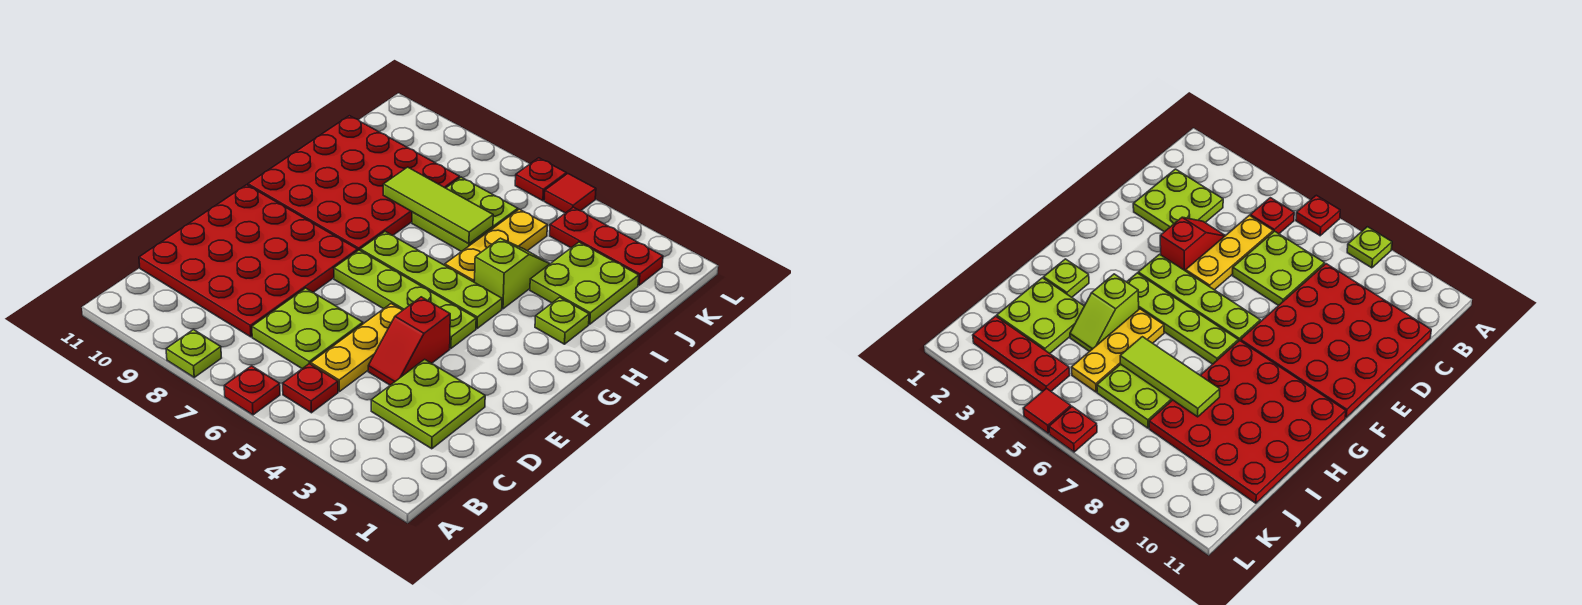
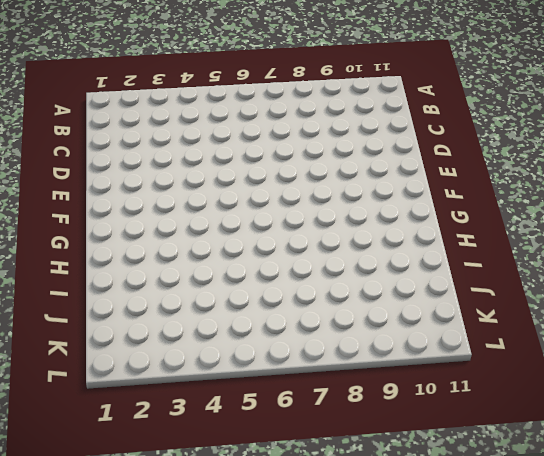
none -> red 1x1 plate [224,366,280,415]
none -> lime 1x1 plate [166,330,221,377]
none -> red 1x1 plate [283,364,338,413]

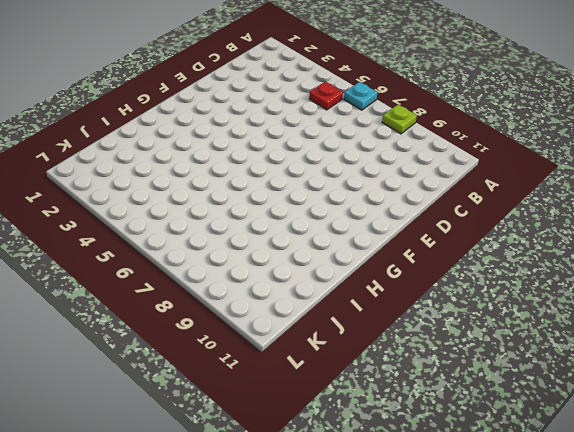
cyan 1x1 plate [344,82,377,110] -> red 1x1 plate [224,366,280,415]
none -> lime 2x2 plate [371,359,485,449]
none -> yellow 1x3 plate [311,304,403,392]
none -> lime 2x2 plate [252,288,363,369]

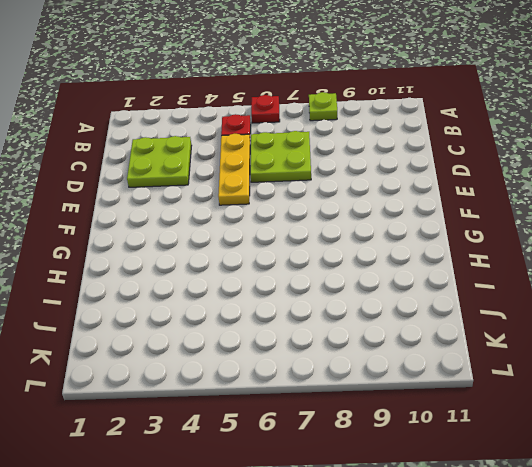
none -> red 4x4 plate [139,185,358,337]
none -> red 1x2 slope [368,297,450,385]
none -> lime 1x4 plate [334,250,476,348]

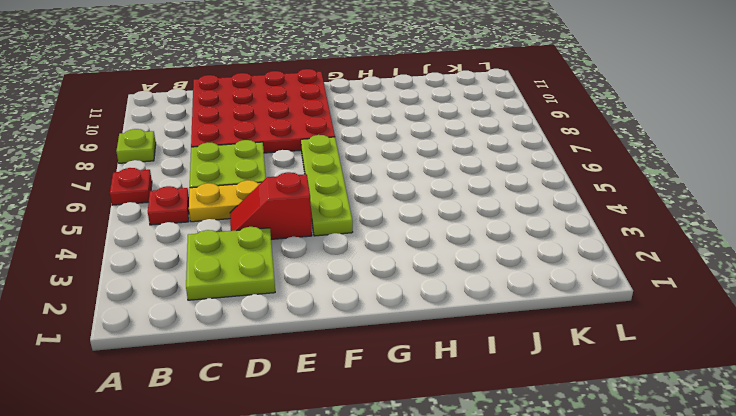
none -> lime 1x4 plate [360,231,502,328]
none -> red 4x4 plate [248,116,460,250]
none -> lime 1x1 plate [535,297,589,344]

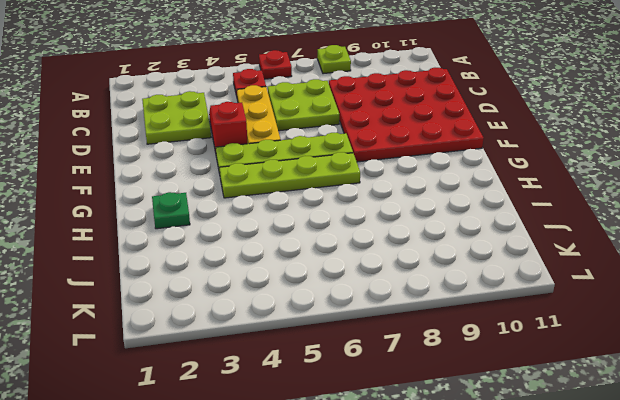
green 1x1 plate [152,192,190,229] -> lime 1x1 plate [535,297,589,344]
none -> red 4x4 plate [248,116,460,250]
none -> lime 1x2 slope [475,238,550,309]
none -> yellow 1x3 plate [445,209,547,282]

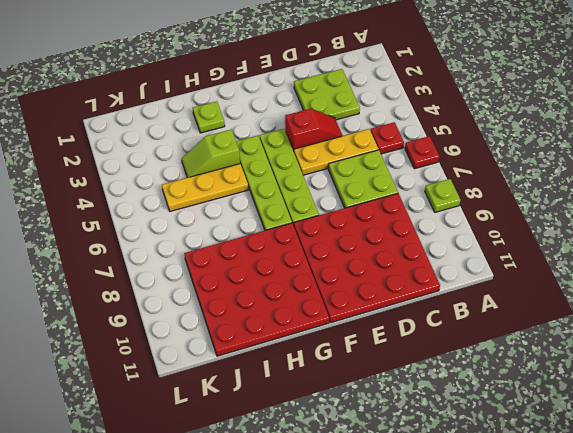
none -> lime 2x2 plate [530,242,639,324]
none -> lime 2x2 plate [412,177,518,252]
none -> red 1x3 plate [550,207,663,285]

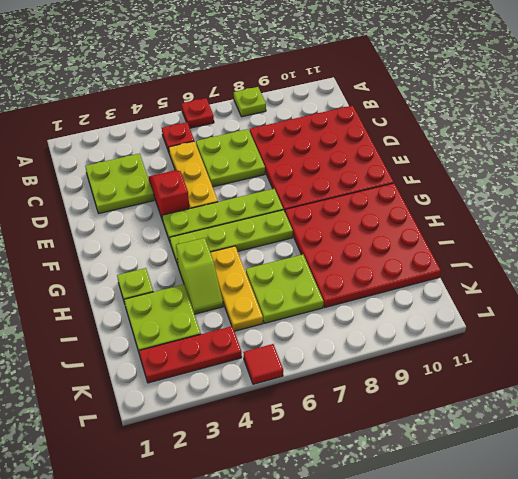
none -> red 1x1 plate [515,158,566,201]
none -> lime 1x3 tile [383,167,493,244]

